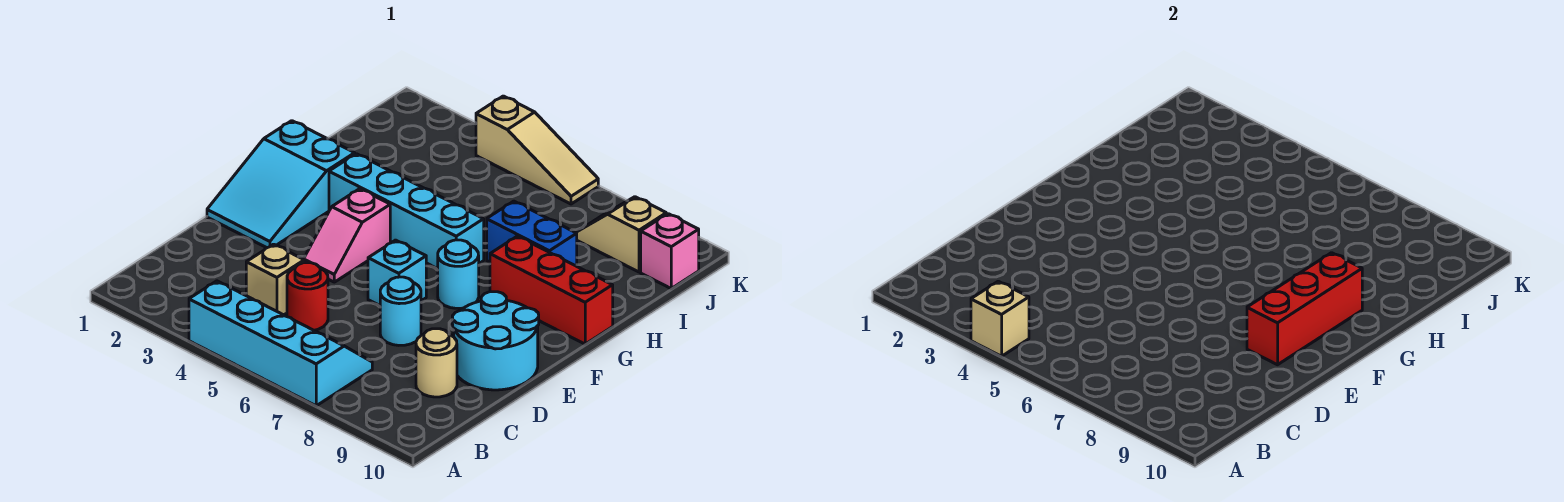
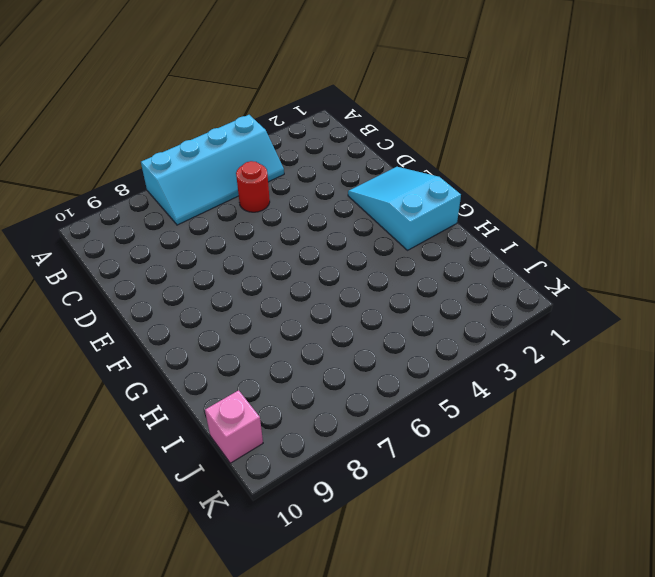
none -> tan 1x1 brick [246,244,304,315]
none -> tan 1x1 round brick [416,329,457,397]
none -> cyan 1x1 round brick [380,277,421,345]

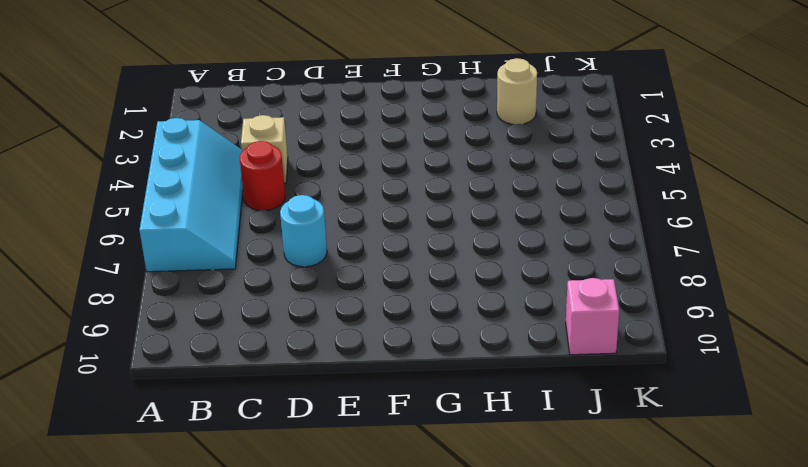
tan 1x1 round brick [497,58,537,124] -> tan 1x1 round brick moved to [416,329,457,397]
none -> cyan 2x2 round brick [452,292,539,390]
none -> cyan 2x3 slope [207,121,355,248]
none -> pink 1x2 slope [304,189,390,282]

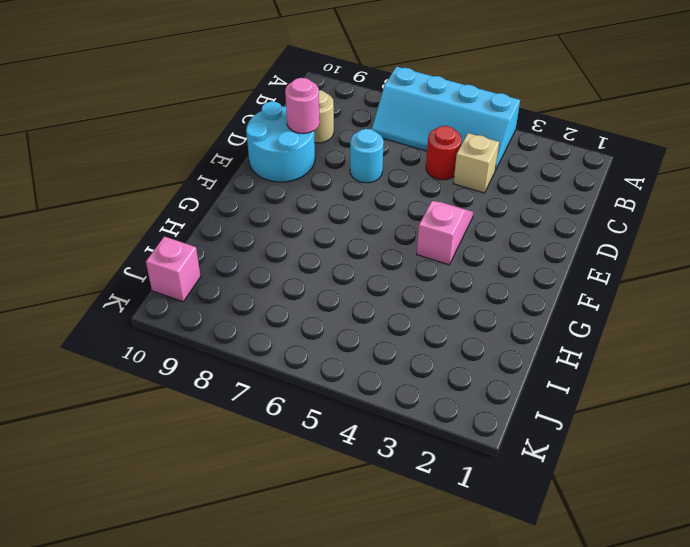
pink 1x1 round brick [285,78,320,133] -> none
none -> cyan 2x3 slope [207,121,355,248]
none -> cyan 1x1 brick [368,240,426,306]
none -> cyan 1x1 round brick [438,240,479,308]

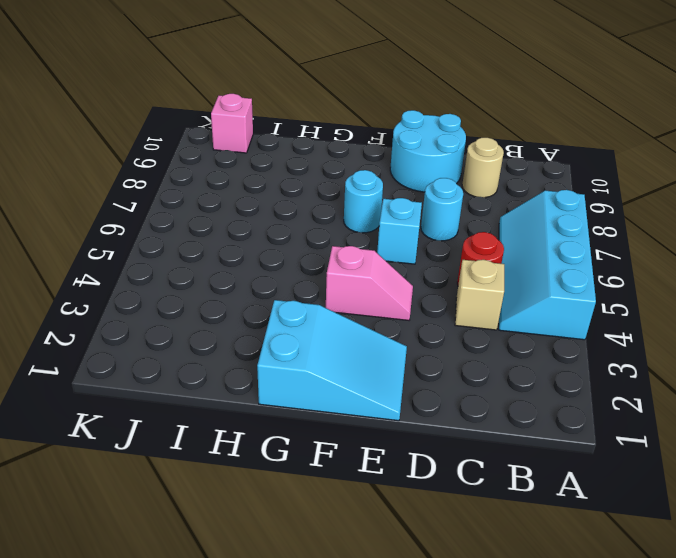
none -> cyan 1x4 brick [329,154,484,269]
none -> red 1x3 brick [490,236,613,344]
none -> blue 1x2 brick [487,201,577,266]

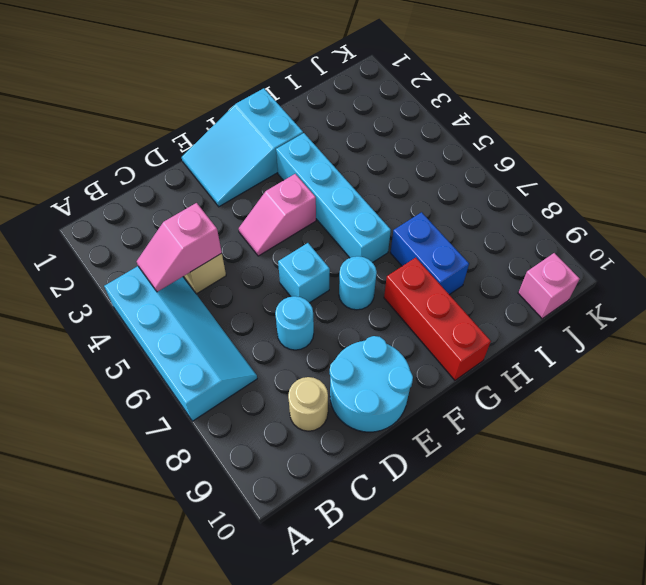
pink 1x2 slope [137,203,222,292] -> none
none -> red 1x1 round brick [287,263,328,330]
none -> tan 1x2 slope [576,197,666,272]
none -> tan 1x3 slope [476,96,598,204]

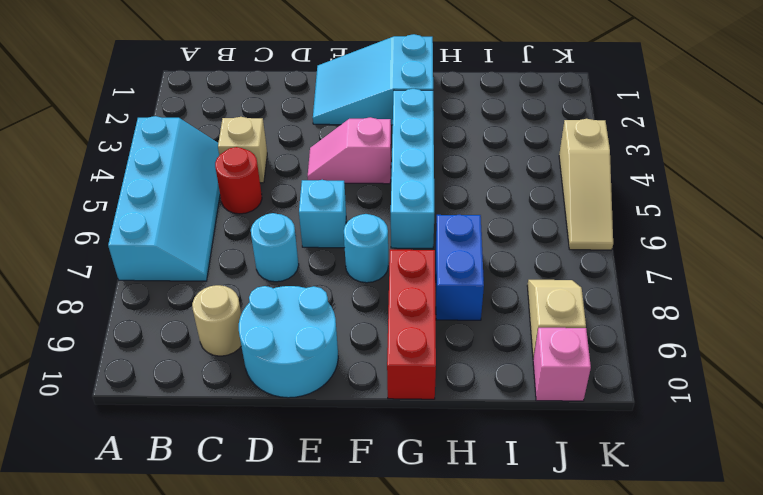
none -> tan 1x1 brick [971,281,1029,356]
none -> red 1x3 brick [1247,253,1362,365]

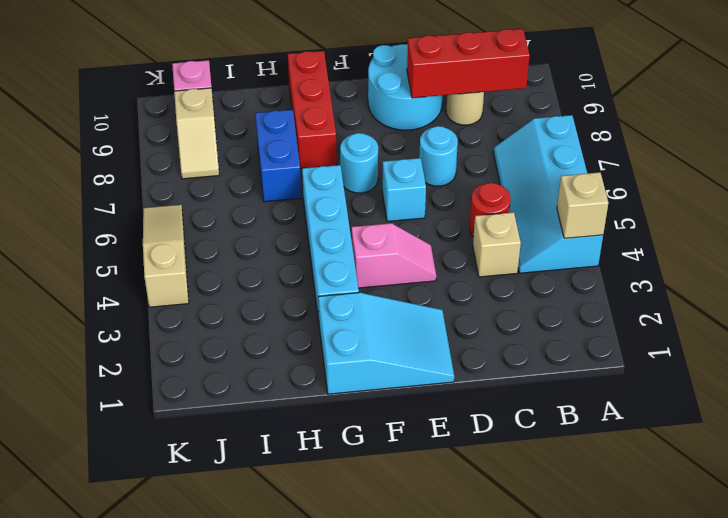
red 1x3 brick [407,29,530,98] -> red 1x3 brick moved to [1247,253,1362,365]

